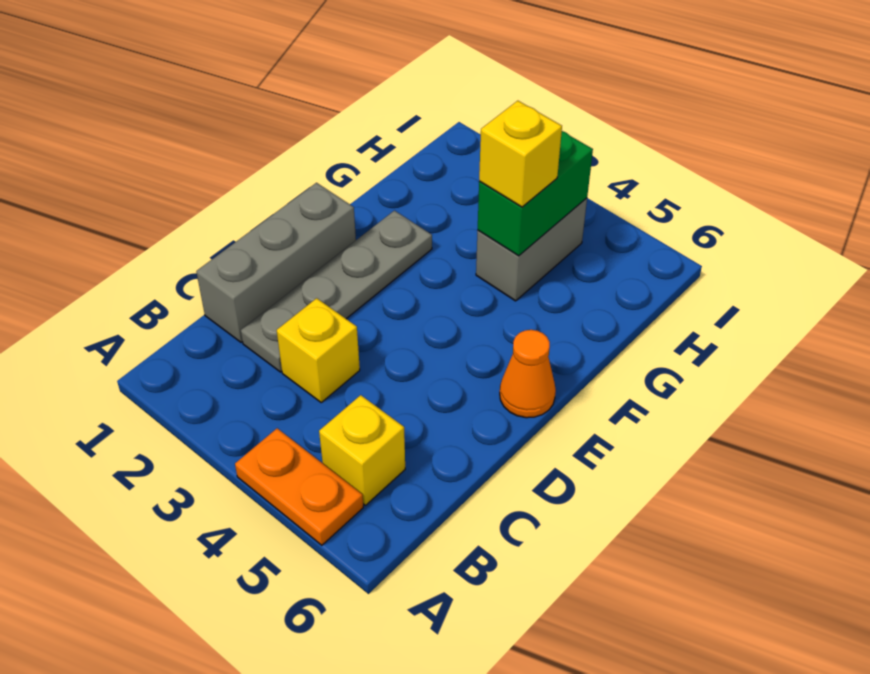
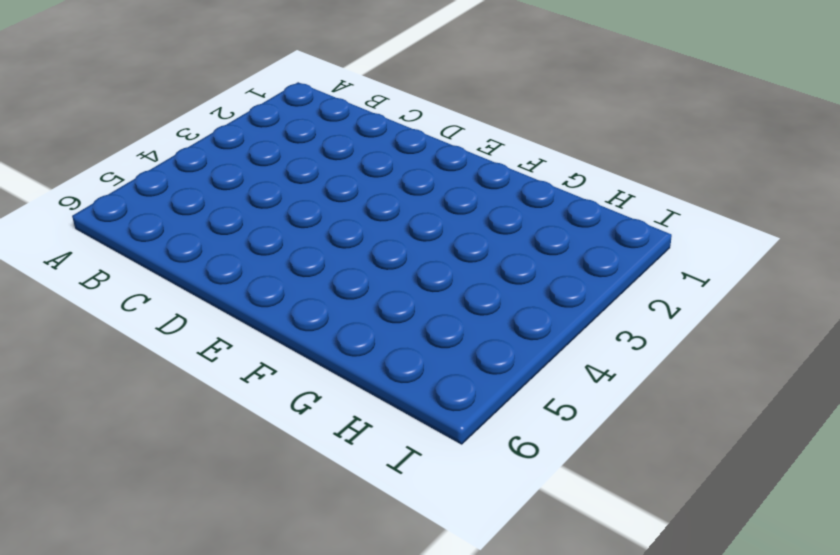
none -> orange 1x2 plate [235,428,363,545]
none -> yellow 1x1 brick [319,395,405,505]

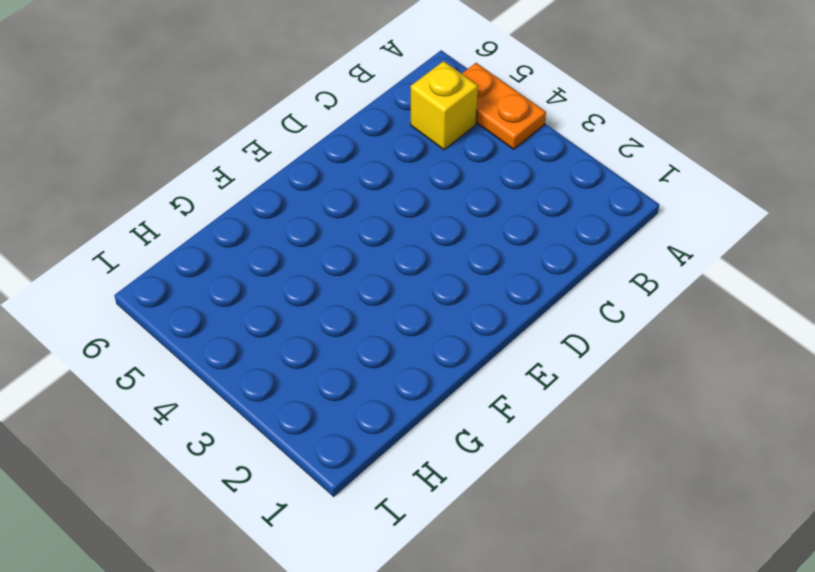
none -> grey 1x3 brick [196,183,356,342]
none -> grey 1x4 plate [241,211,432,372]

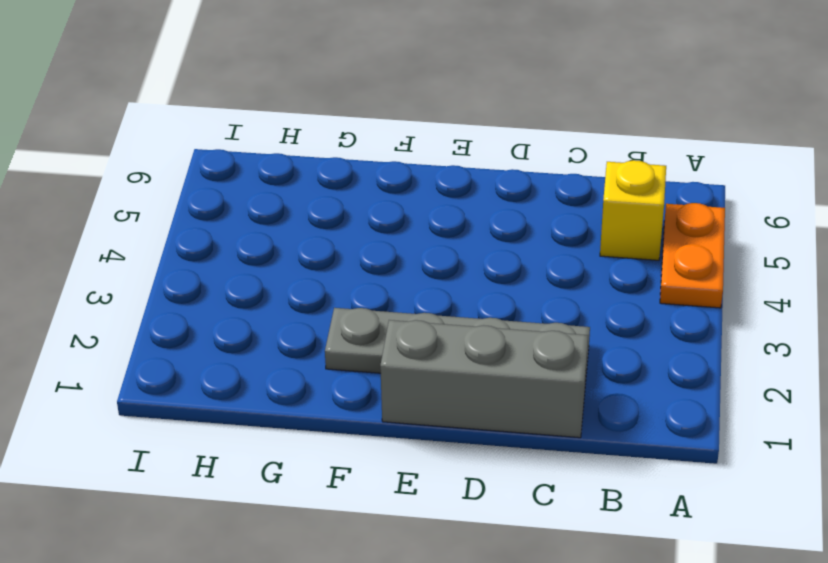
none -> yellow 1x1 brick [277,298,360,402]
none -> orange 1x1 cone [500,330,556,418]

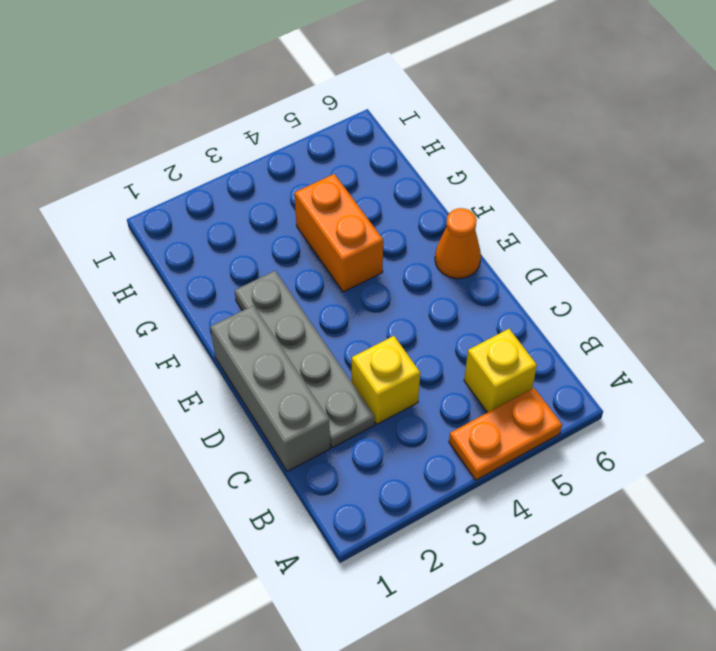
orange 1x2 brick [295,174,383,292] -> grey 1x2 brick [476,198,587,301]
none -> green 1x2 brick [478,131,593,256]
none -> yellow 1x1 brick [479,101,562,207]

